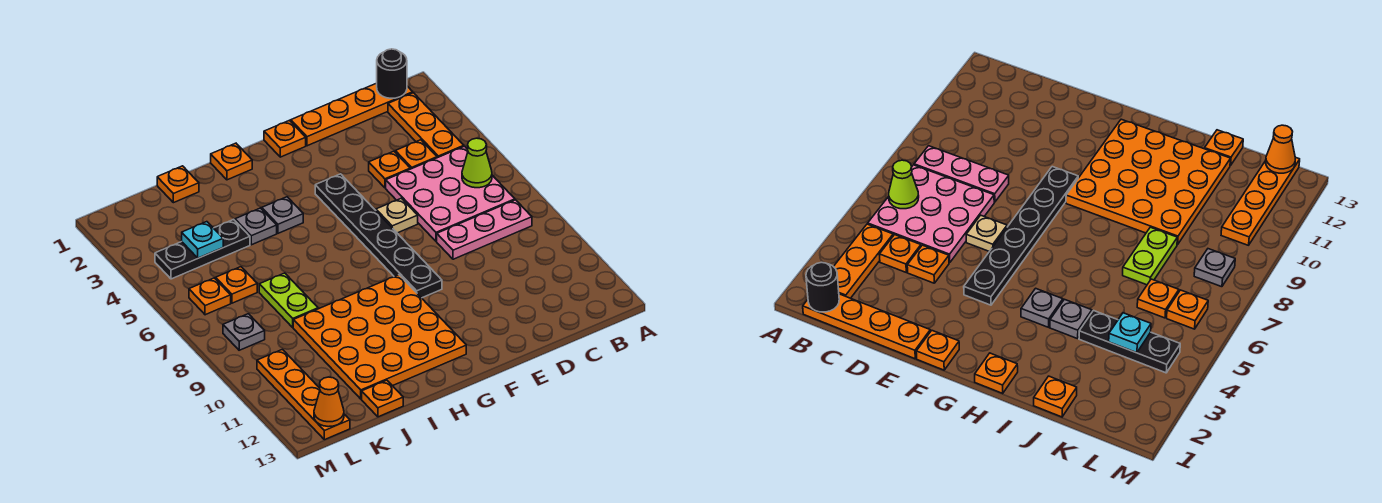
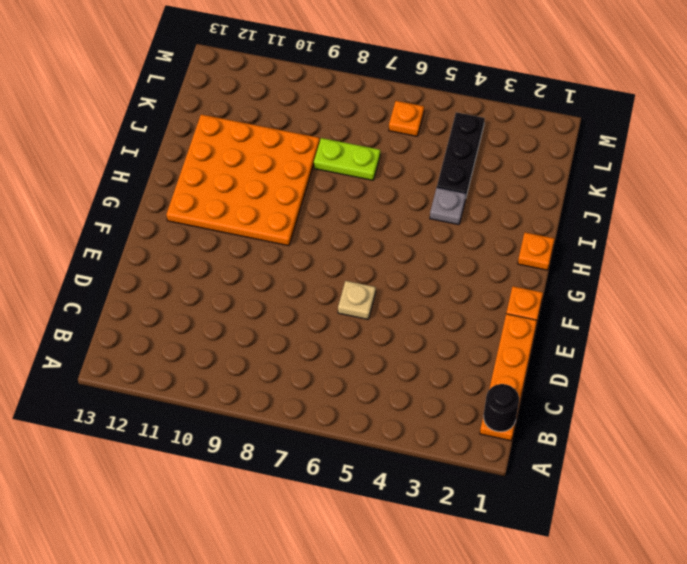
none -> orange 1x3 plate [388,93,464,158]
none -> pink 3x3 plate [386,146,515,241]
none -> pink 1x3 plate [437,200,532,259]

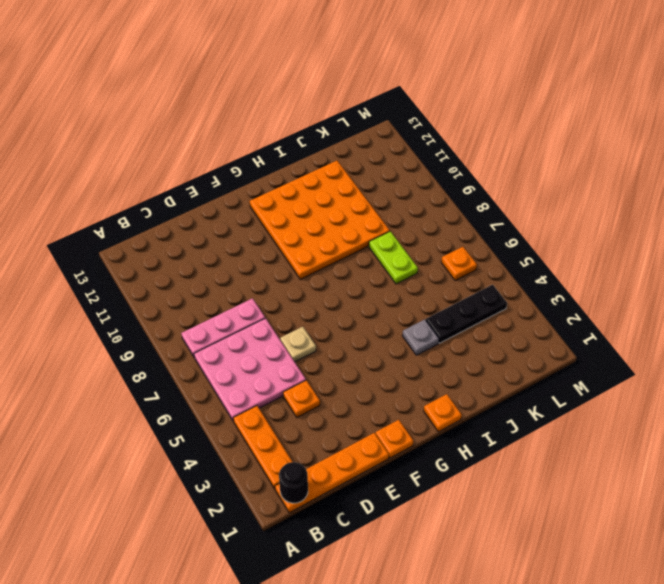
none -> orange 1x1 plate [395,140,437,169]
none -> black 1x6 plate [315,174,442,298]
none -> grey 1x1 plate [262,197,303,233]

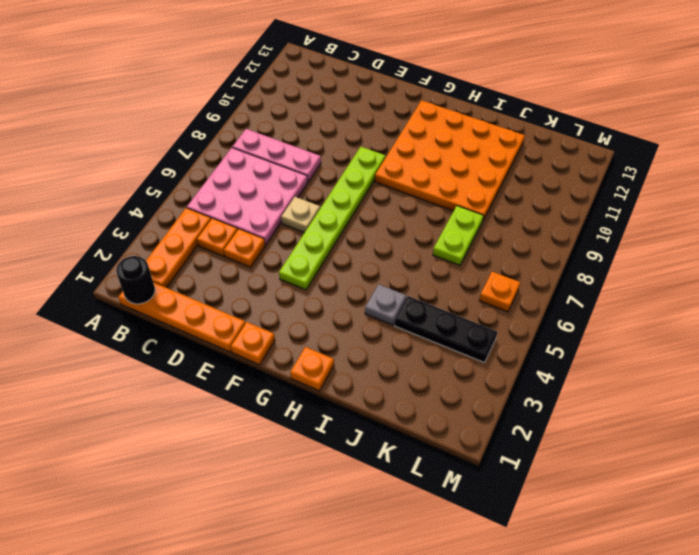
lime 1x6 plate [279,147,385,290] -> black 1x6 plate [315,174,442,298]
none -> grey 1x1 plate [262,197,303,233]
none -> orange 1x1 plate [157,166,199,203]
none -> orange 1x1 plate [362,380,403,417]

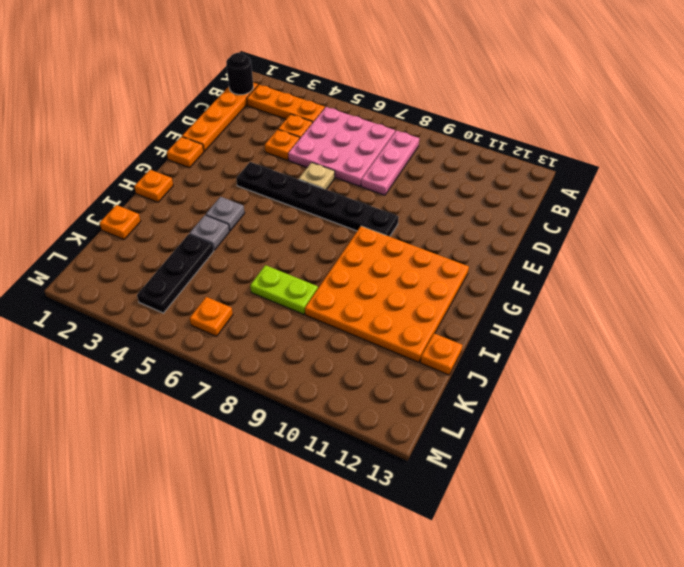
none -> orange 1x1 plate [216,267,257,303]
none -> grey 1x1 plate [223,314,265,350]
none -> orange 1x4 plate [257,349,350,440]

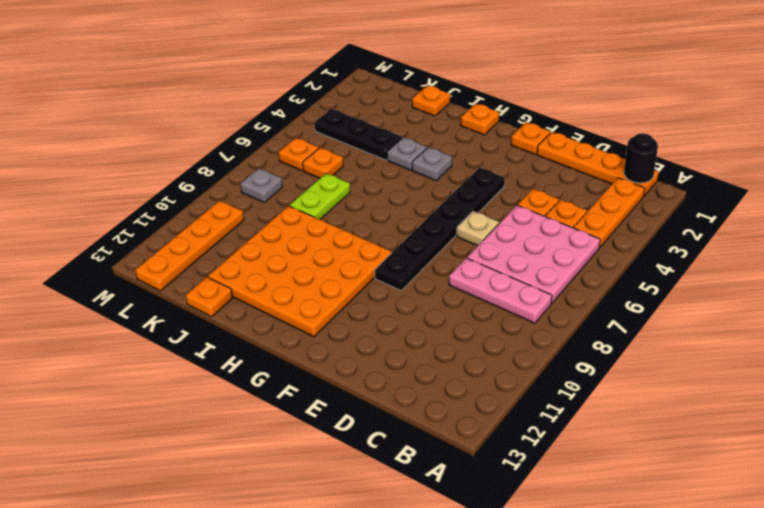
none -> lime 1x1 cone [462,138,492,188]
none -> cyan 1x1 plate [182,222,223,258]
none -> orange 1x1 cone [314,377,344,427]

